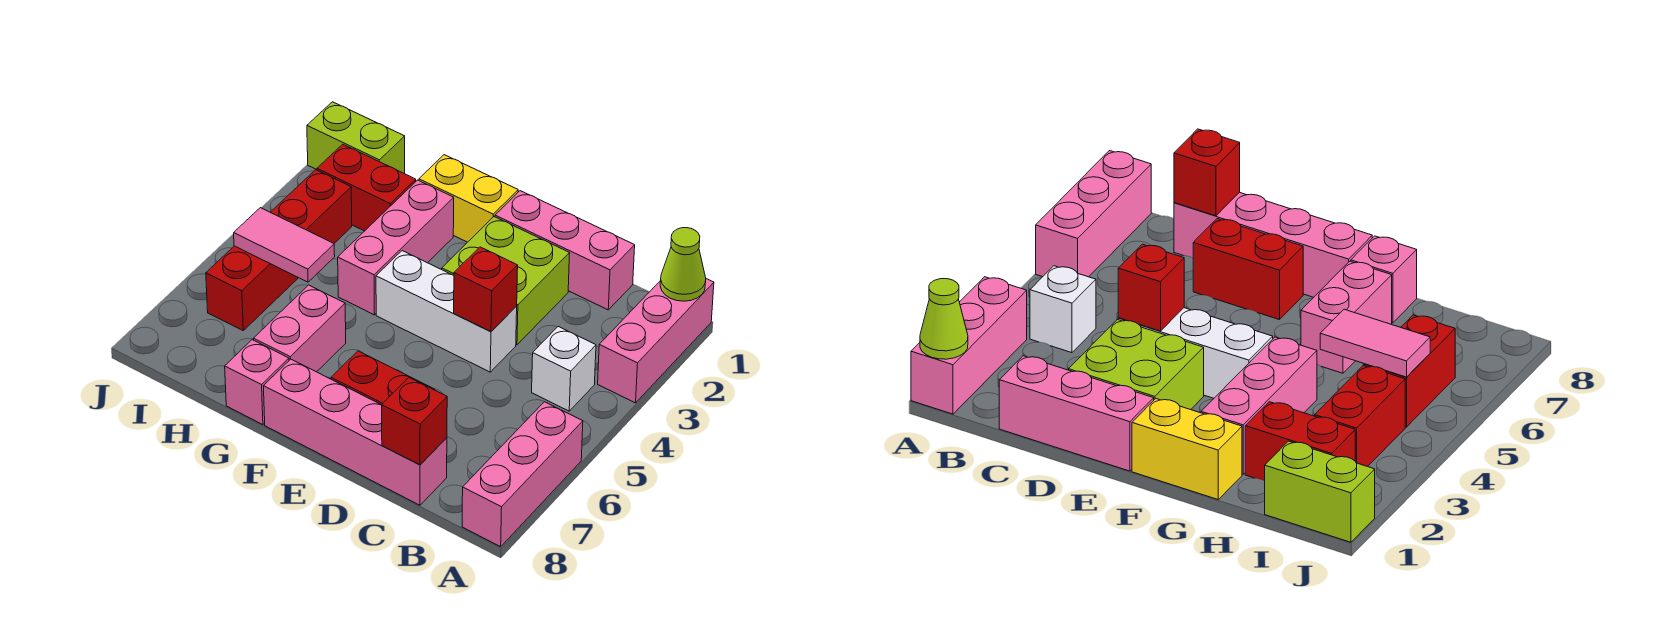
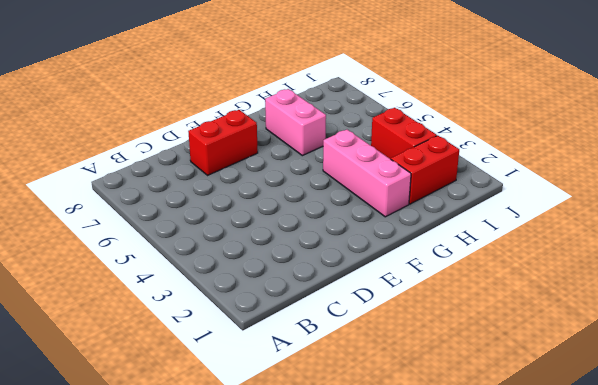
none -> pink 1x3 brick [598,279,714,403]
none -> pink 1x3 brick [462,402,583,547]
none -> white 1x1 brick [532,327,596,411]

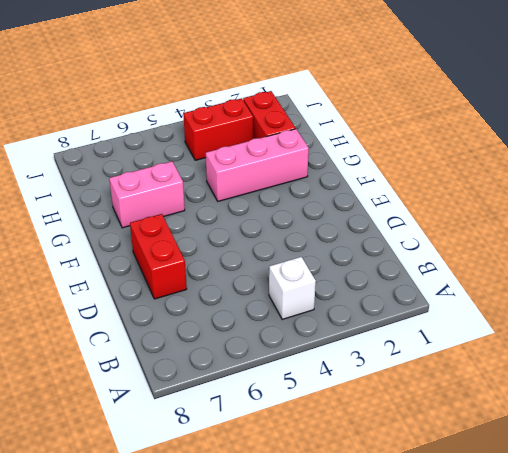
none -> pink 1x3 brick [598,279,714,403]
none -> pink 1x3 brick [462,402,583,547]
none -> pink 1x3 brick [495,191,635,310]

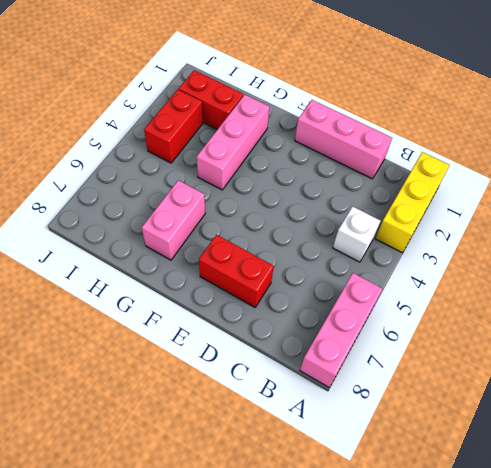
yellow 1x3 brick [375,152,450,253] -> pink 1x3 brick [598,279,714,403]
none -> pink 1x4 brick [264,359,447,505]
none -> lime 2x2 brick [442,217,570,345]
none -> white 1x3 brick [376,251,517,372]

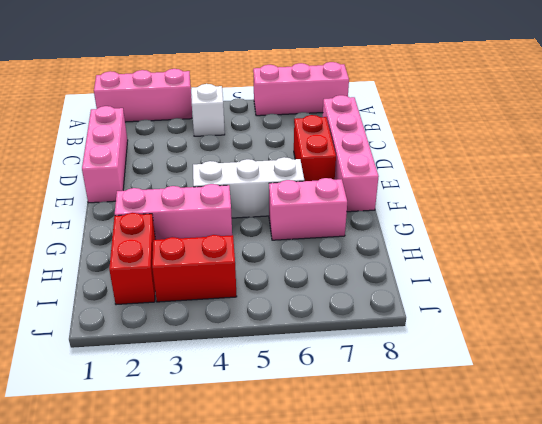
white 1x3 brick [193,157,304,218] -> white 1x3 brick turned to [376,251,517,372]
none -> lime 2x2 brick [442,217,570,345]
none -> yellow 1x2 brick [419,155,518,242]
none -> pink 1x1 brick [225,340,289,425]

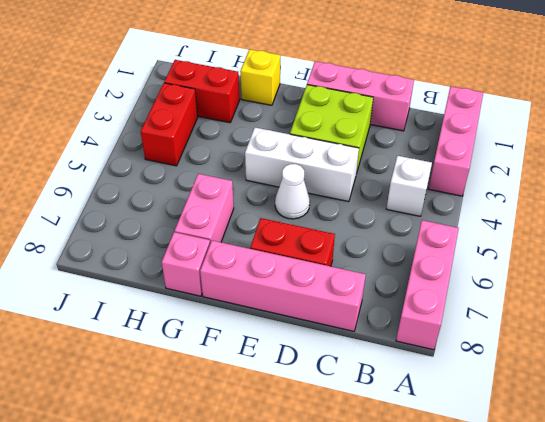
white 1x1 cone [275,164,310,219] -> none
yellow 1x1 brick [240,49,280,105] -> yellow 1x2 brick [419,155,518,242]
none -> pink 1x3 brick [338,180,454,315]
none -> lime 1x2 brick [307,102,405,174]
none -> red 1x2 brick [206,246,298,330]

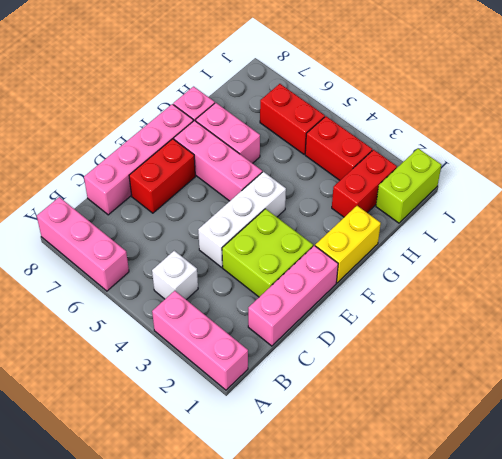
pink 1x3 brick [174,120,262,201] -> pink 1x3 brick moved to [338,180,454,315]
none -> lime 1x1 cone [660,228,706,301]
none -> red 1x1 brick [382,378,447,465]
none -> red 1x1 brick [454,247,518,332]

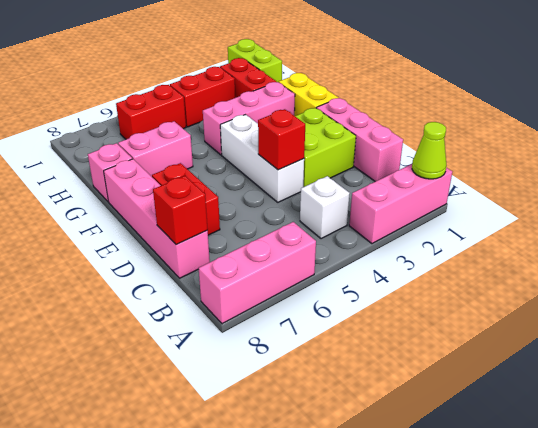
none -> pink 1x2 tile [234,208,335,282]

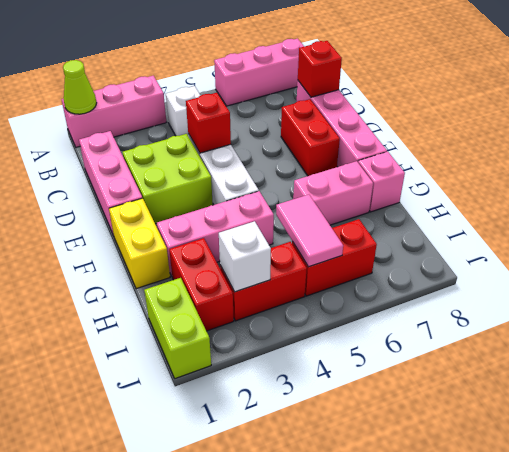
white 1x1 brick [219,221,271,292] -> none

